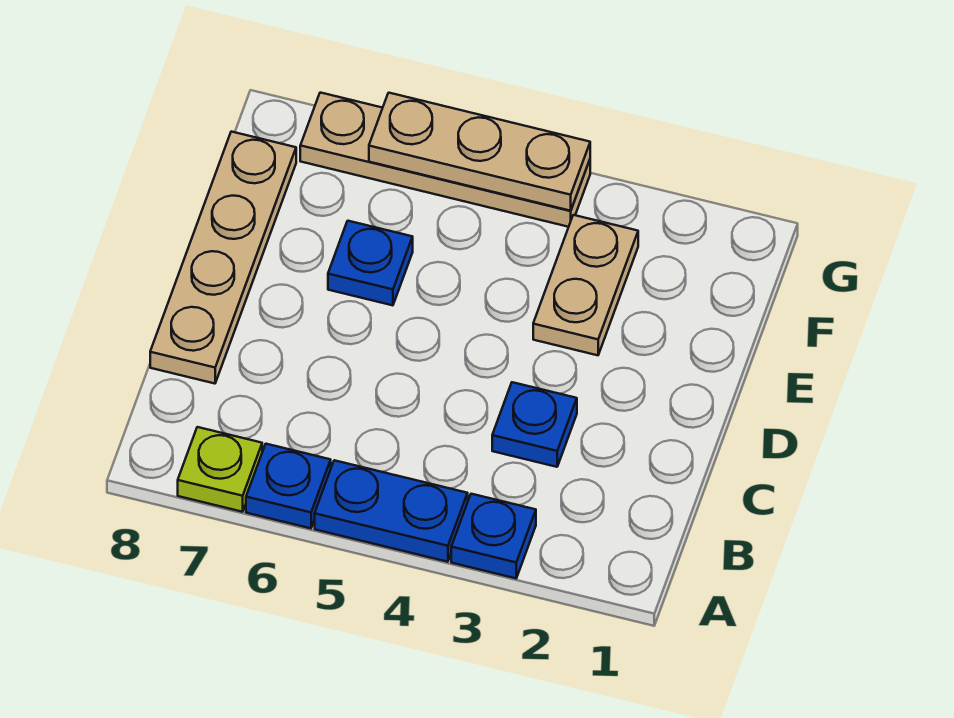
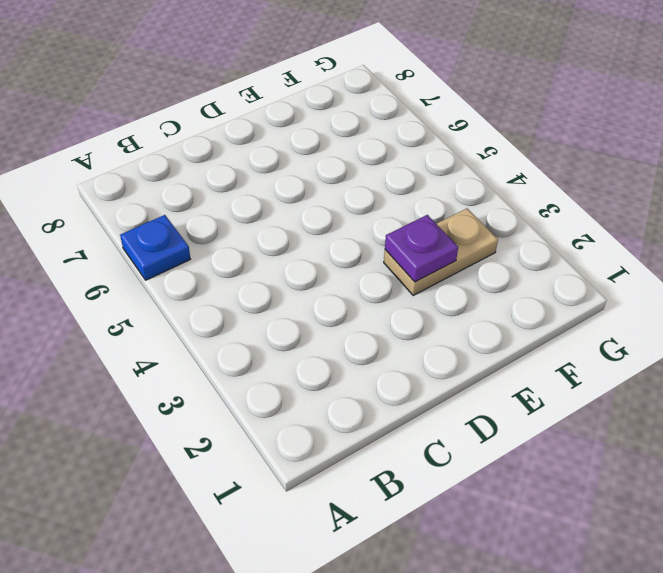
purple 1x1 plate [385,215,458,282] -> none
none -> blue 1x1 plate [451,494,536,578]
none -> blue 1x2 plate [315,460,468,562]

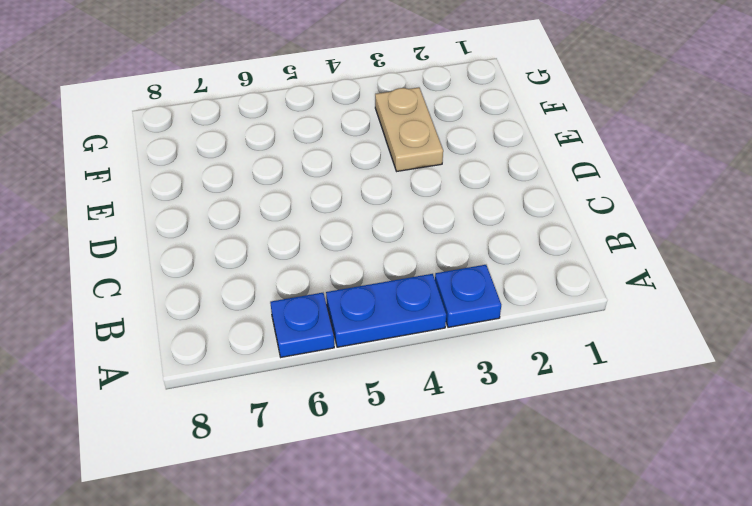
none -> lime 1x1 plate [178,427,262,512]
none -> blue 1x1 plate [492,382,577,467]

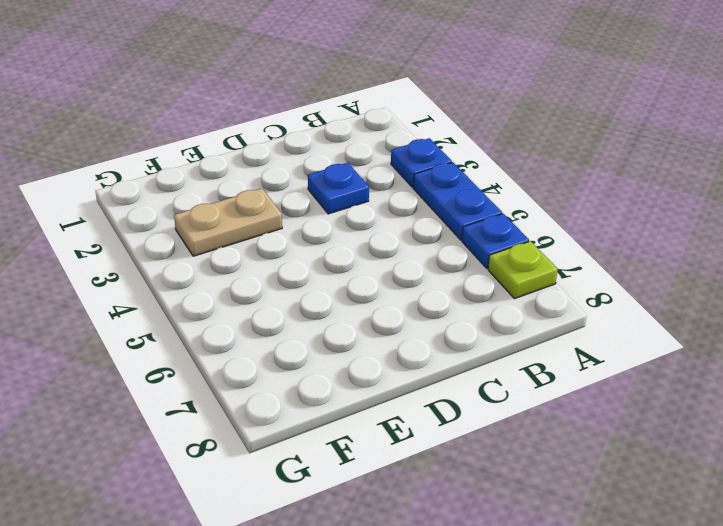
none -> tan 1x4 plate [150,132,296,384]
none -> blue 1x1 plate [328,221,413,305]

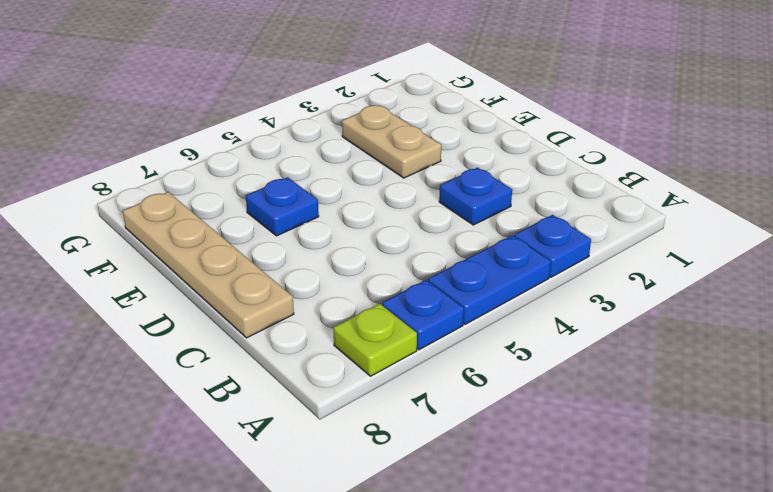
none -> tan 1x4 plate [300,93,590,227]
none -> tan 1x3 plate [369,93,590,211]

